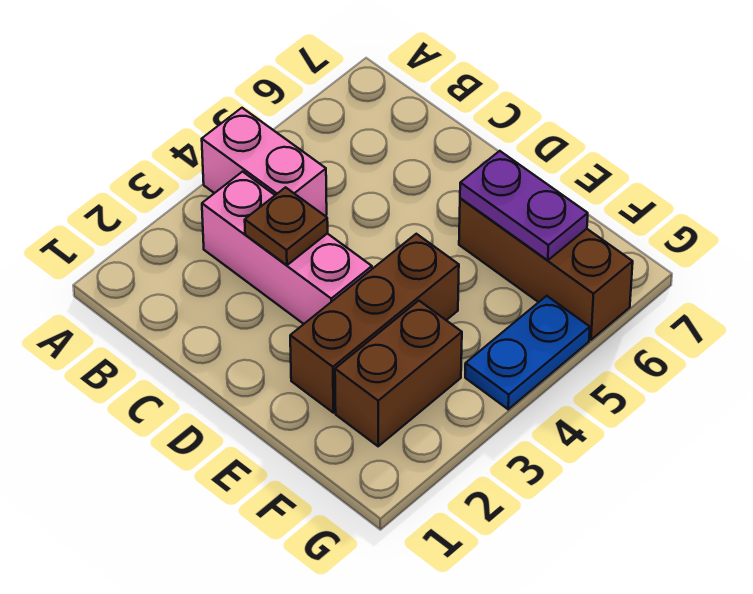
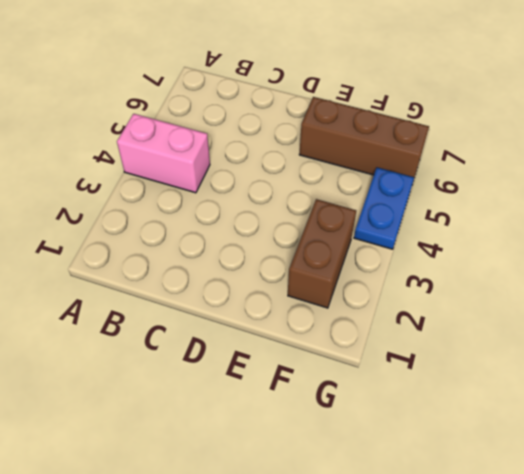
none -> pink 1x3 brick [202,172,372,324]
none -> brown 1x3 brick [290,234,459,413]

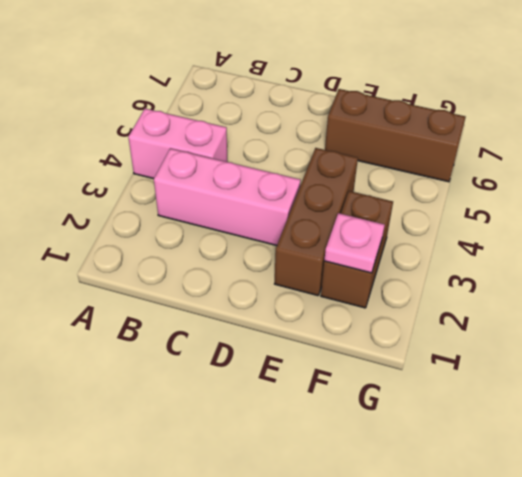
pink 1x1 plate [324,213,385,273] -> none
none -> blue 1x2 plate [465,296,590,409]
none -> brown 1x1 plate [245,187,328,265]

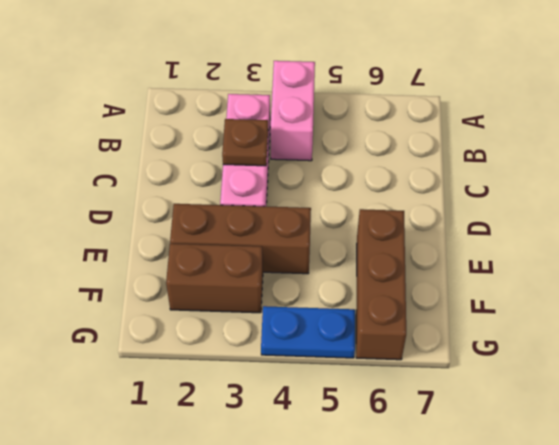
none -> purple 1x2 plate [460,151,588,260]

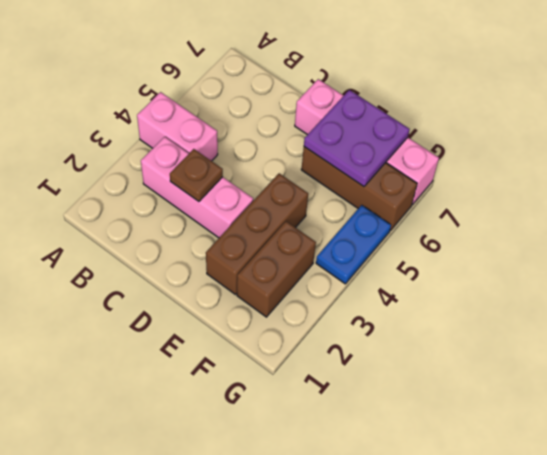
pink 1x4 brick [295,79,439,205] -> none
purple 2x2 plate [304,90,410,186] -> purple 1x2 plate [460,151,588,260]

